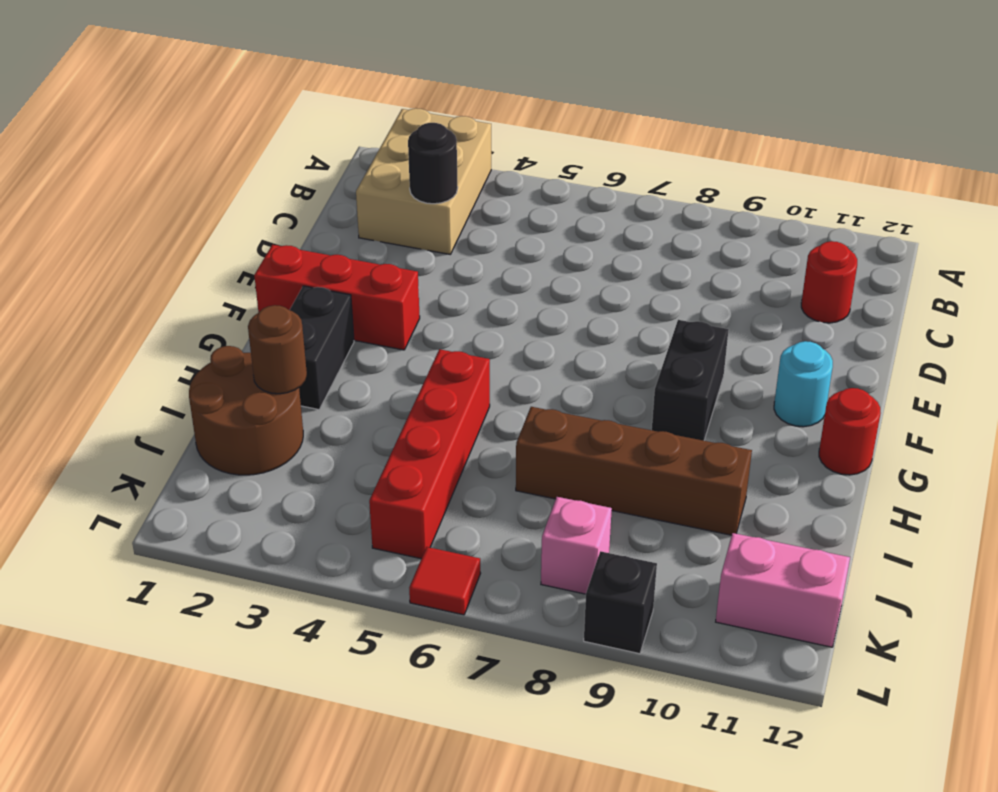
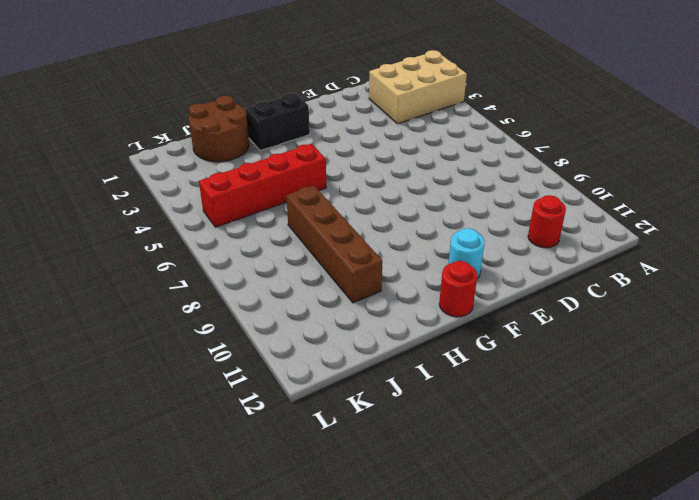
none -> red 1x3 brick [254,245,420,350]
none -> black 1x2 brick [652,320,729,441]
none -> pink 1x1 brick [541,497,612,594]

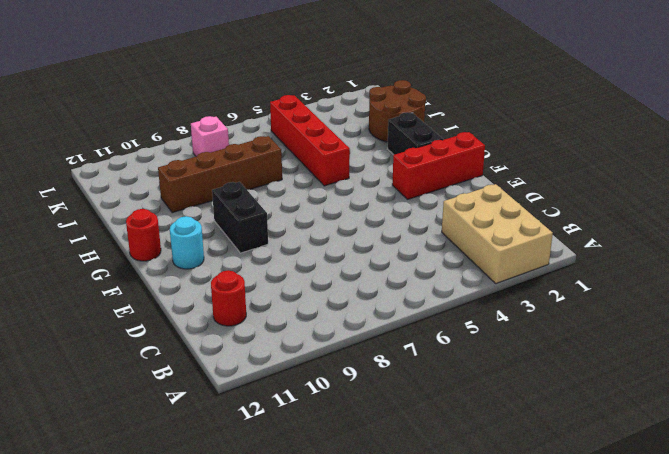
none -> pink 1x2 brick [716,533,850,647]
none -> red 1x1 tile [409,547,481,615]
none -> black 1x1 brick [584,551,657,654]

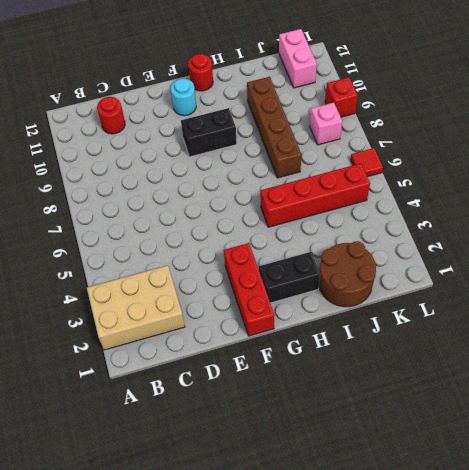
red 1x1 brick [325,77,358,117] -> black 1x1 brick [584,551,657,654]
none -> black 1x1 round brick [408,123,458,204]
none -> brown 1x1 round brick [248,305,307,394]

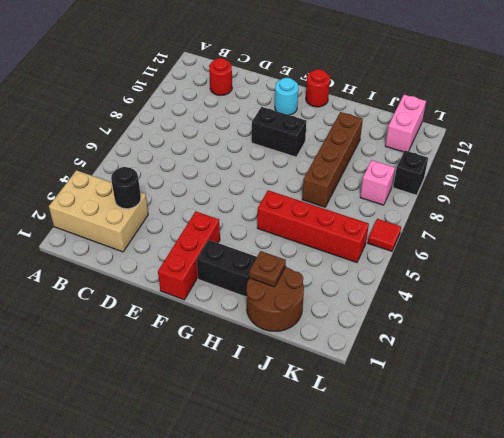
brown 1x1 plate [249,251,286,287] -> brown 1x1 round brick [248,305,307,394]

